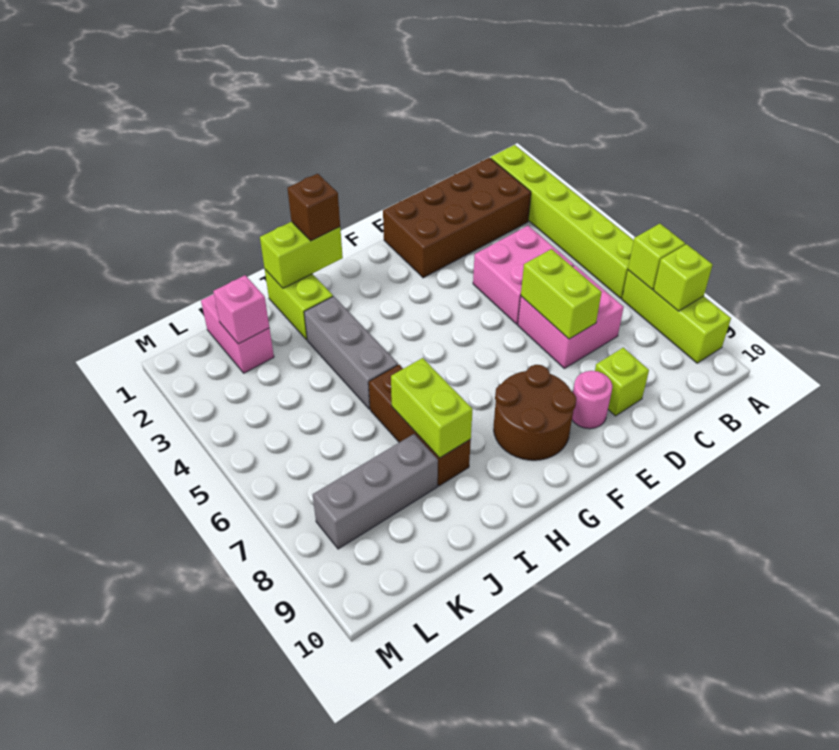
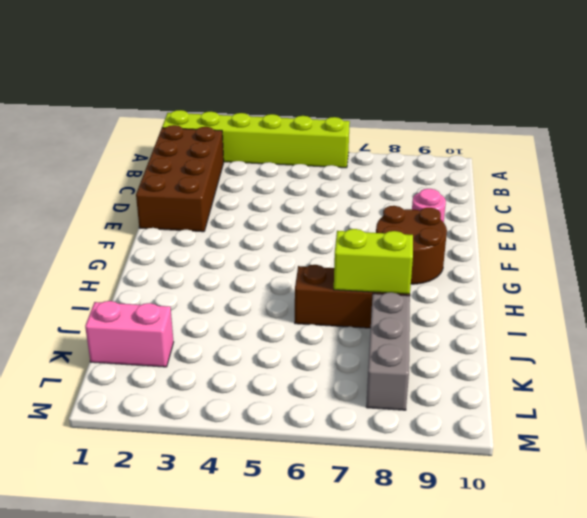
none -> lime 1x3 brick [622,270,731,363]
none -> pink 2x2 brick [473,226,574,324]
none -> pink 2x2 brick [518,266,624,368]

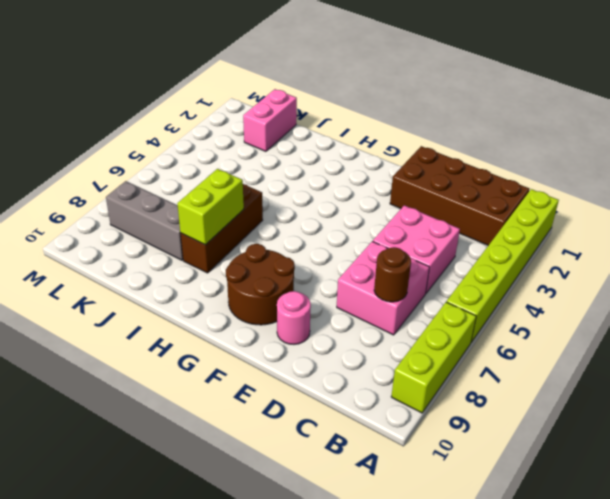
brown 1x1 round brick [374,247,411,302] -> none
none -> lime 1x1 brick [595,348,649,416]
none -> lime 1x2 brick [265,270,333,340]
none -> grey 1x3 brick [304,296,398,409]

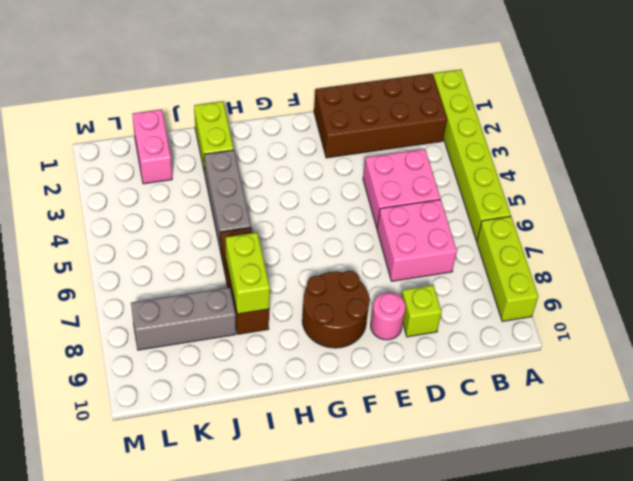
none -> lime 1x1 brick [628,224,685,289]
none -> lime 1x1 brick [653,244,712,311]
none -> lime 1x2 brick [521,249,602,339]

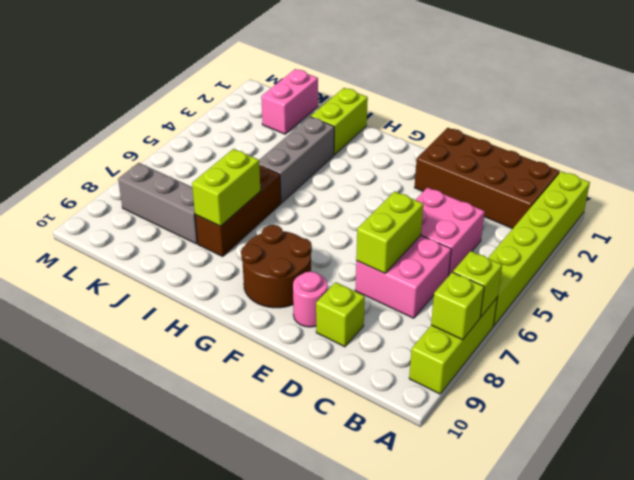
none -> lime 1x2 brick [260,222,343,288]
none -> pink 1x1 brick [213,275,269,344]
none -> brown 1x1 brick [287,174,340,241]

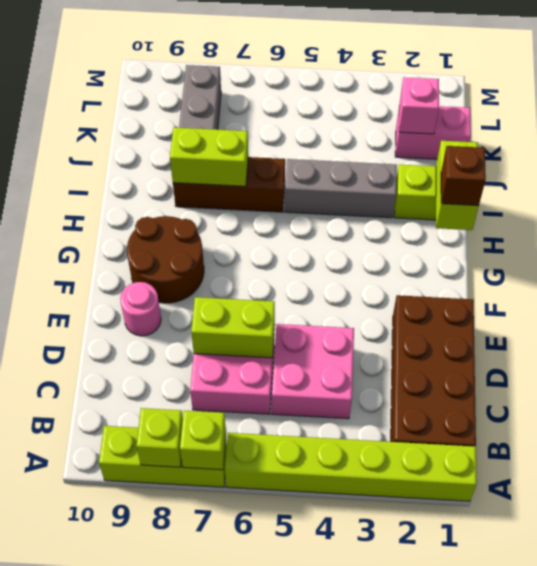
none -> lime 1x1 brick [595,348,649,416]

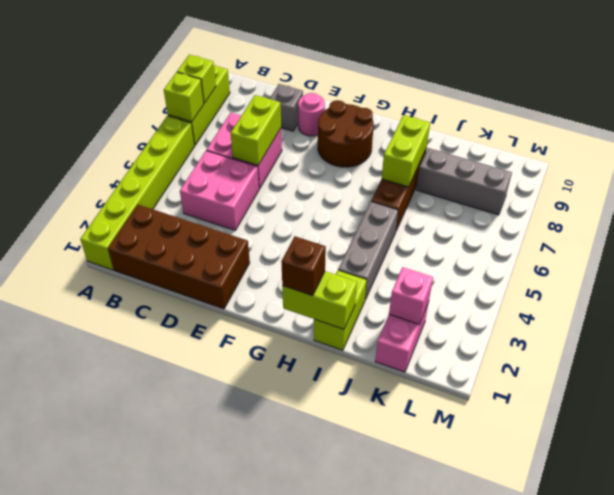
grey 1x1 brick [270,84,303,131] -> lime 1x1 brick [595,348,649,416]

